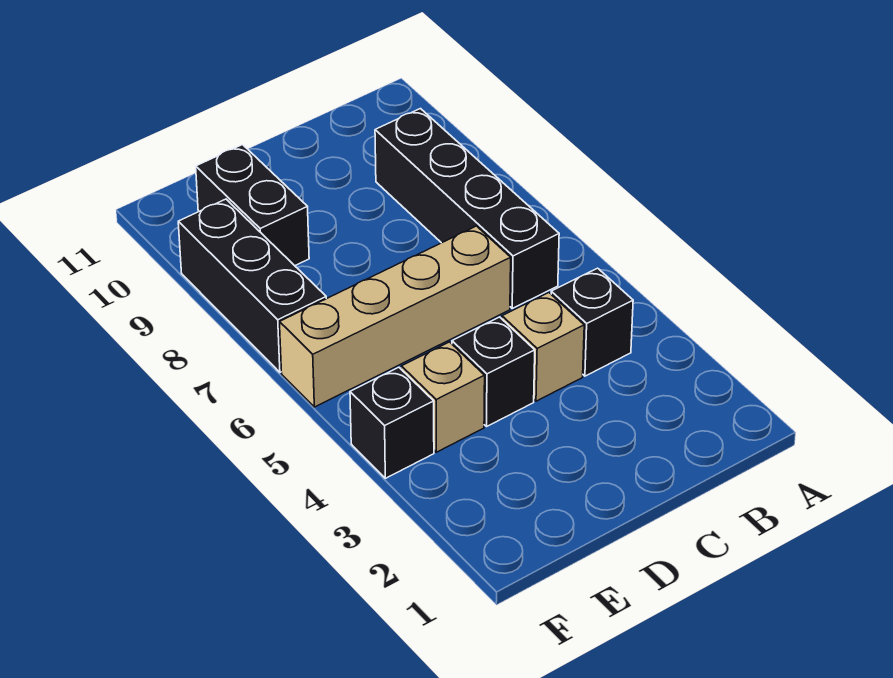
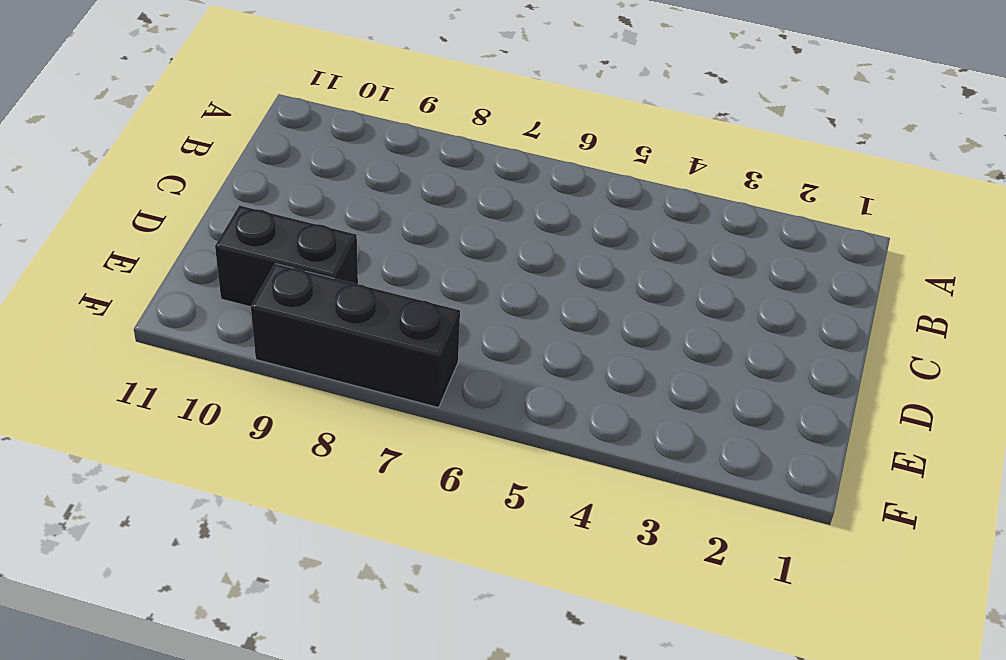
none -> black 1x1 brick [551,268,633,376]
none -> black 1x4 brick [375,109,559,308]

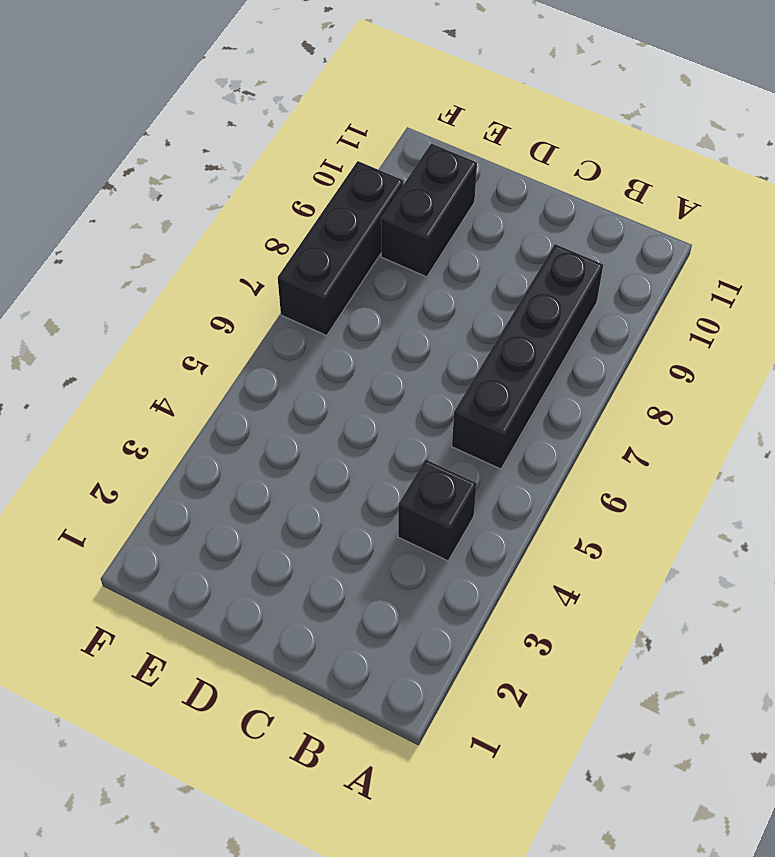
none -> tan 1x1 brick [502,293,584,401]
none -> tan 1x4 brick [280,226,511,407]

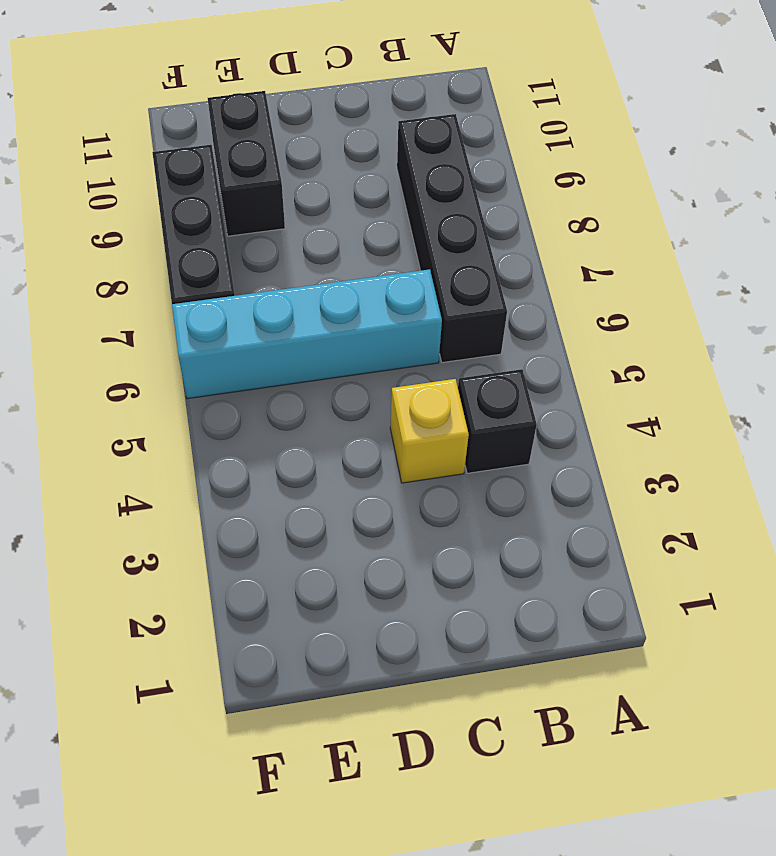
yellow 1x1 brick [390,379,469,483] -> tan 1x1 brick [502,293,584,401]
cyan 1x4 brick [172,269,442,399] -> tan 1x4 brick [280,226,511,407]
none -> black 1x1 brick [452,317,535,426]
none -> tan 1x1 brick [401,342,485,452]

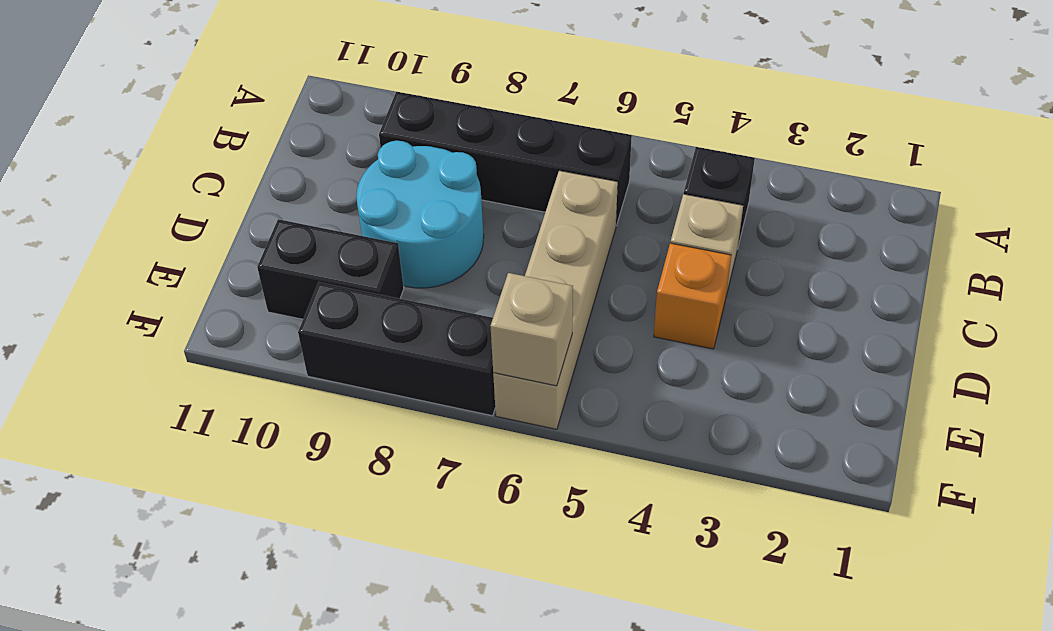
cyan 2x2 round brick [356,141,484,288] -> none
orange 1x1 brick [654,243,731,349] -> black 1x1 brick [452,317,535,426]
tan 1x1 brick [491,273,573,386] -> tan 1x1 brick moved to [401,342,485,452]
none -> black 1x1 brick [350,367,434,478]

